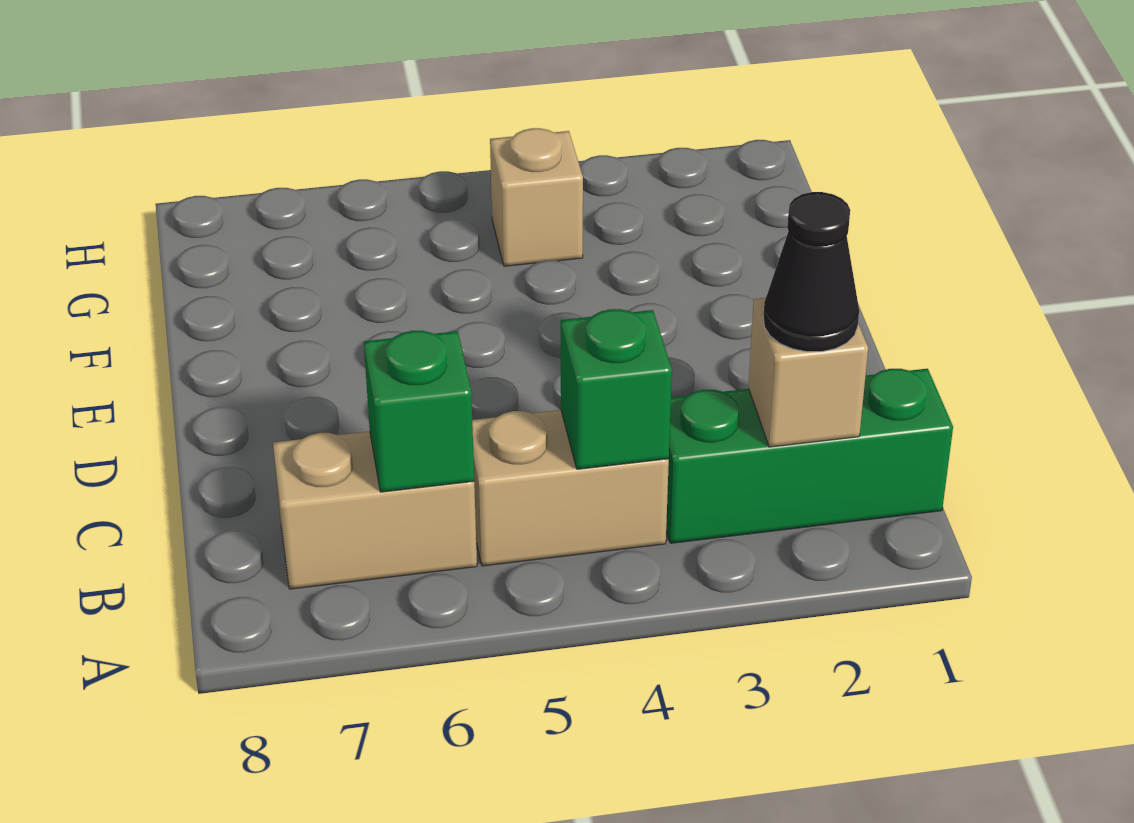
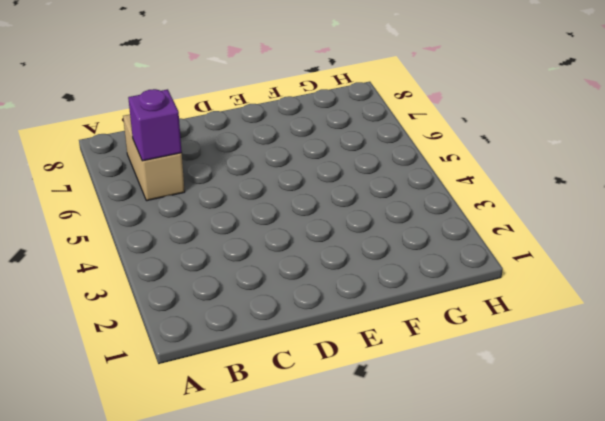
purple 1x1 brick [128,89,182,161] -> green 1x1 brick [364,331,474,492]
none -> green 1x3 brick [666,369,953,543]
none -> tan 1x2 brick [472,410,669,566]

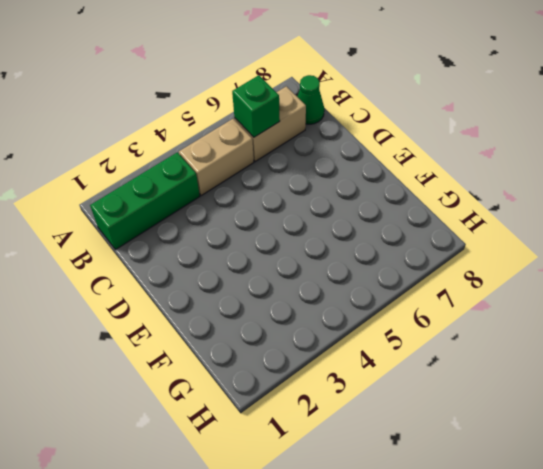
green 1x1 cone [297,75,324,124] -> none
none -> tan 1x1 brick [490,128,583,266]
none -> tan 1x1 brick [748,298,868,447]

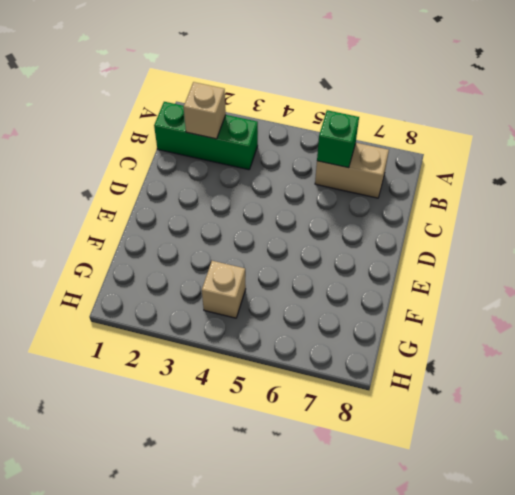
none -> tan 1x2 brick [472,410,669,566]
none -> green 1x1 brick [561,309,672,469]

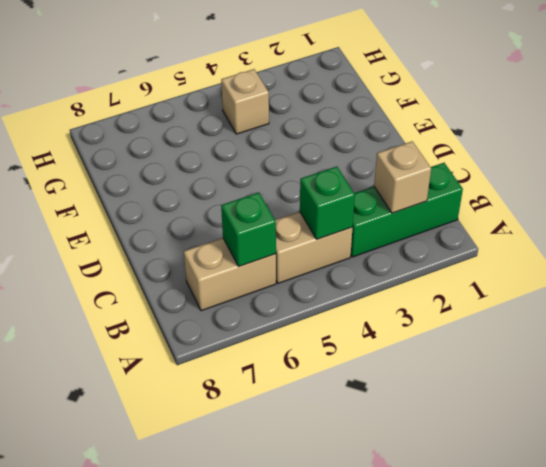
none -> black 1x1 cone [763,192,859,352]

